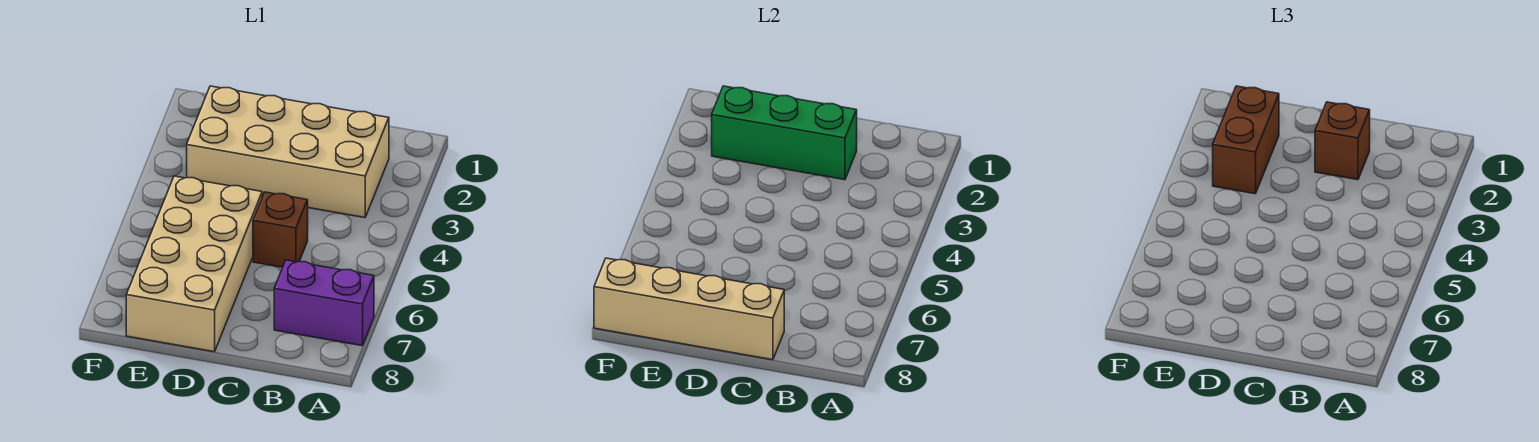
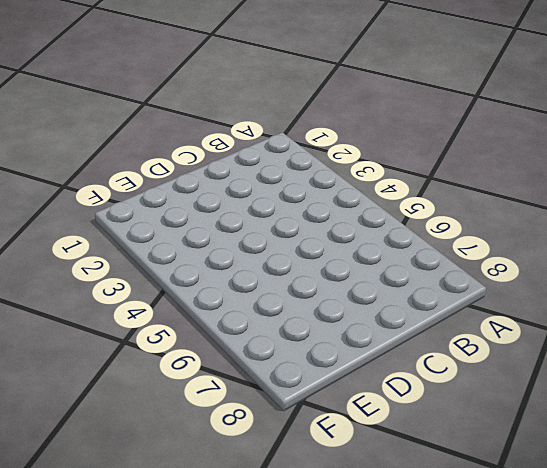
none -> purple 1x2 brick [274,260,374,346]
none -> tan 2x4 brick [187,86,389,218]

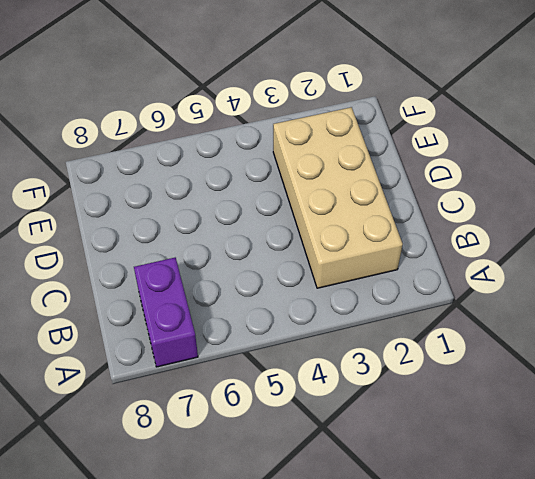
none -> brown 1x1 brick [253,192,308,267]
none -> tan 2x4 brick [126,176,262,352]

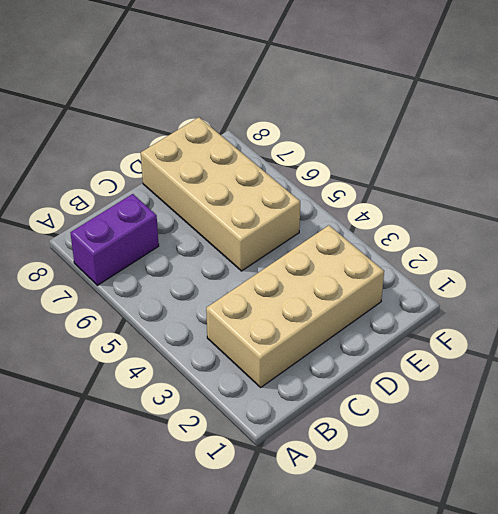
none -> brown 1x1 brick [253,192,308,267]
none -> green 1x3 brick [712,86,857,180]

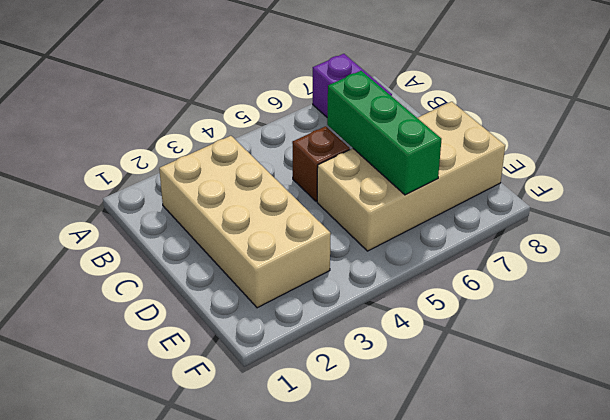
green 1x3 brick [327,71,441,195] -> green 1x3 brick moved to [712,86,857,180]
none -> tan 1x4 brick [594,258,784,360]
none -> brown 1x1 brick [1315,102,1370,180]

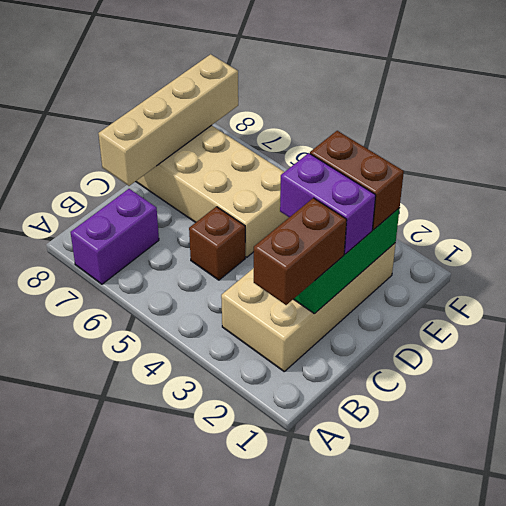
brown 1x2 brick [254,198,347,305] -> brown 1x1 brick [1315,102,1370,180]
purple 1x2 brick [280,153,376,254] -> none

